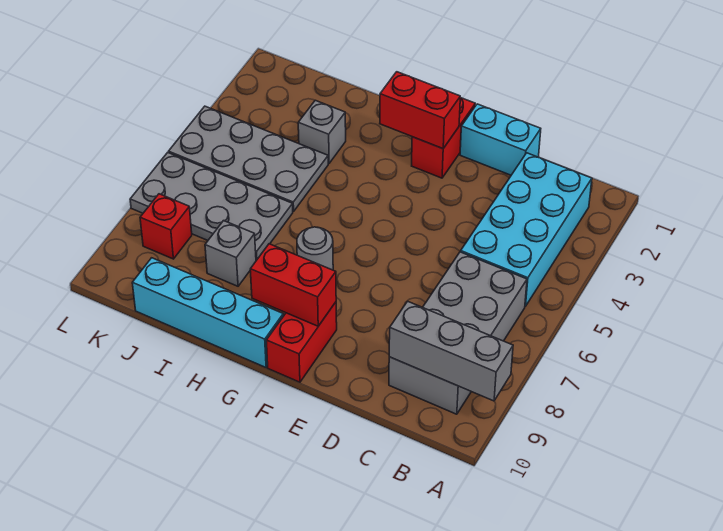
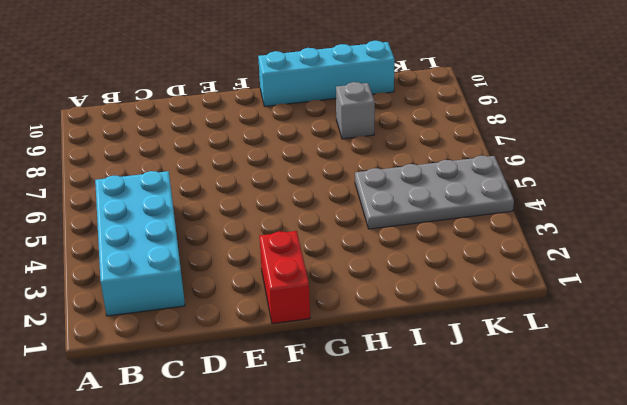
none -> grey 2x4 brick [389,252,527,414]
none -> cyan 1x2 brick [460,104,541,175]
none -> red 1x2 brick [266,302,337,382]

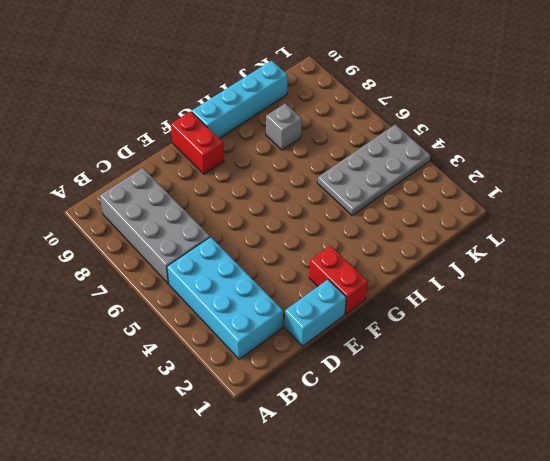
none -> grey 1x1 round brick [297,227,333,270]
none -> grey 1x1 brick [298,100,346,164]
none -> grey 2x4 plate [130,153,293,260]

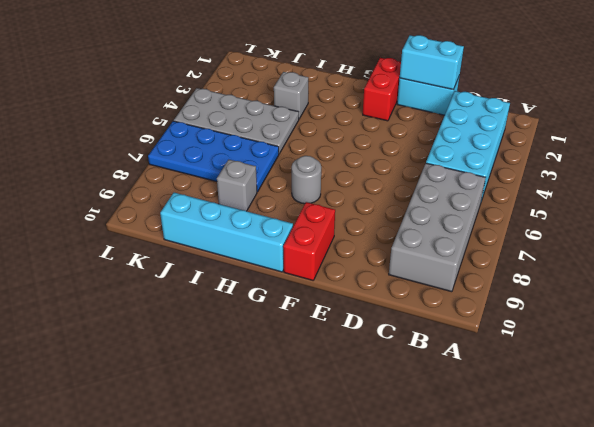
cyan 1x2 brick [400,35,464,90] -> none
blue 2x4 plate [148,121,279,192] -> grey 2x4 plate [130,153,293,260]
none -> red 1x1 brick [140,194,192,259]
none -> grey 1x3 brick [389,301,513,401]
none -> red 1x2 brick [380,72,460,149]

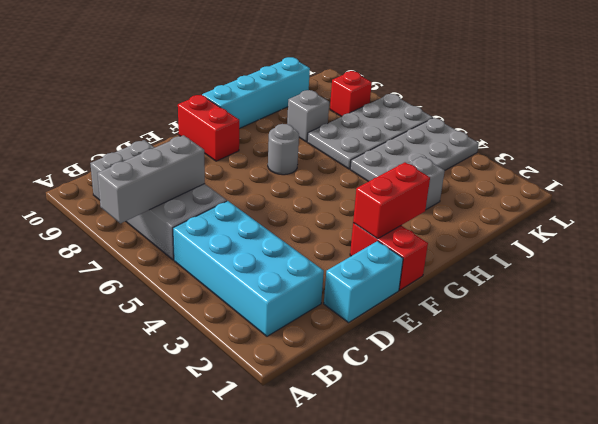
grey 1x3 brick [98,135,205,223] -> grey 1x3 brick moved to [389,301,513,401]
none -> red 1x2 brick [250,244,336,326]

